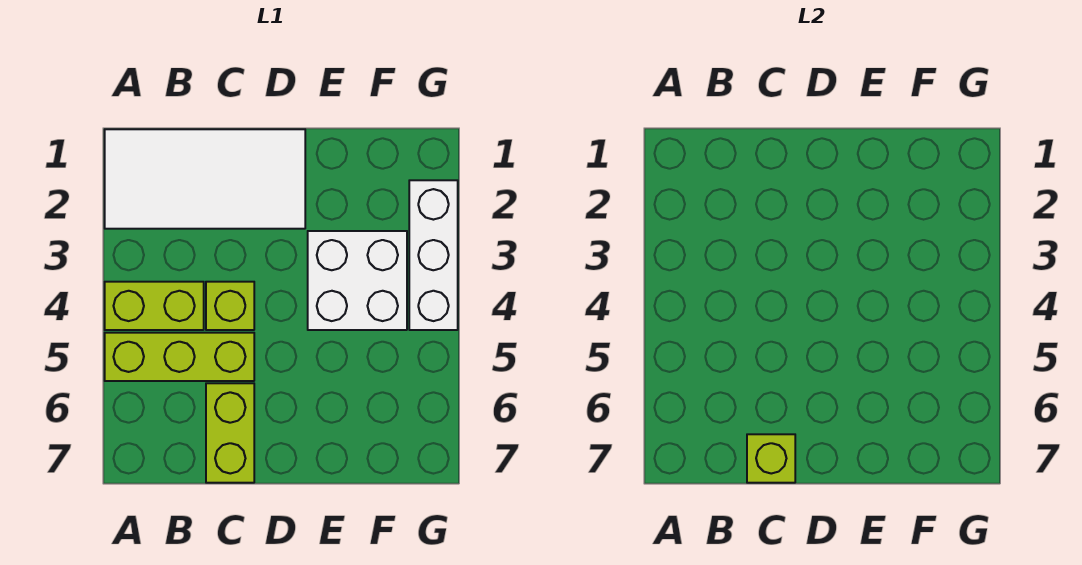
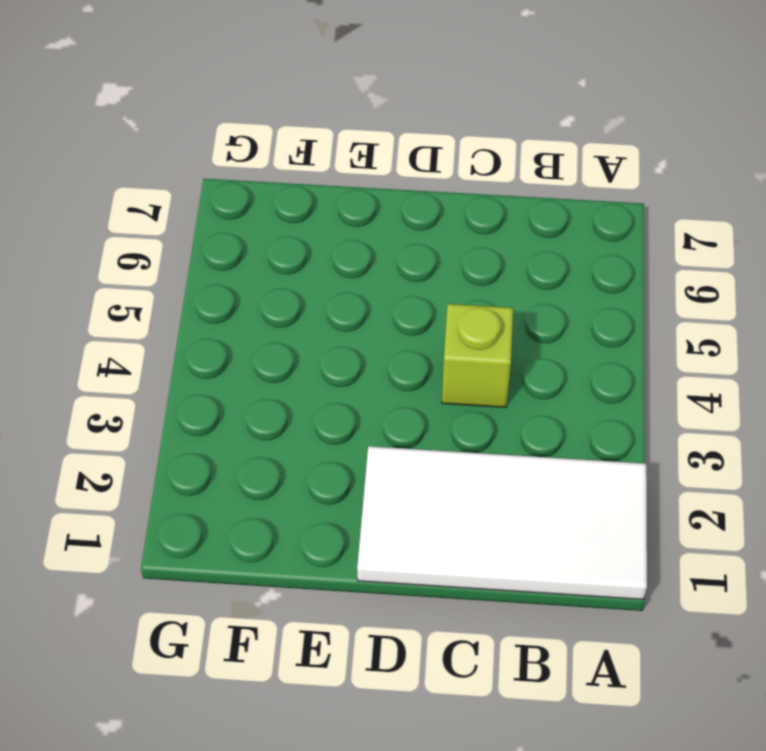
none -> lime 1x2 brick [105,282,204,330]
none -> lime 1x3 brick [105,333,254,381]

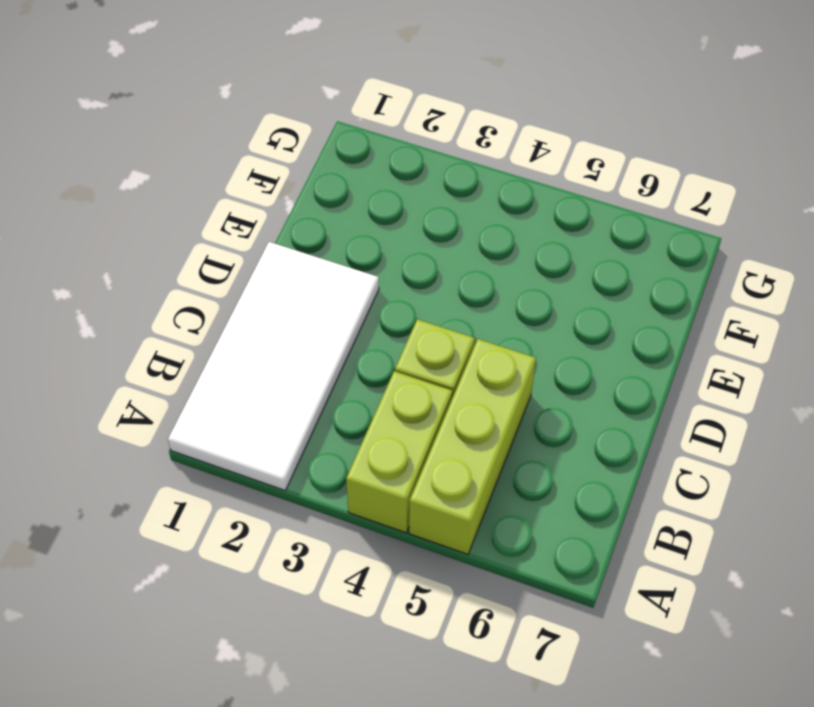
none -> lime 1x2 brick [206,383,254,483]
none -> white 2x2 brick [308,231,407,330]

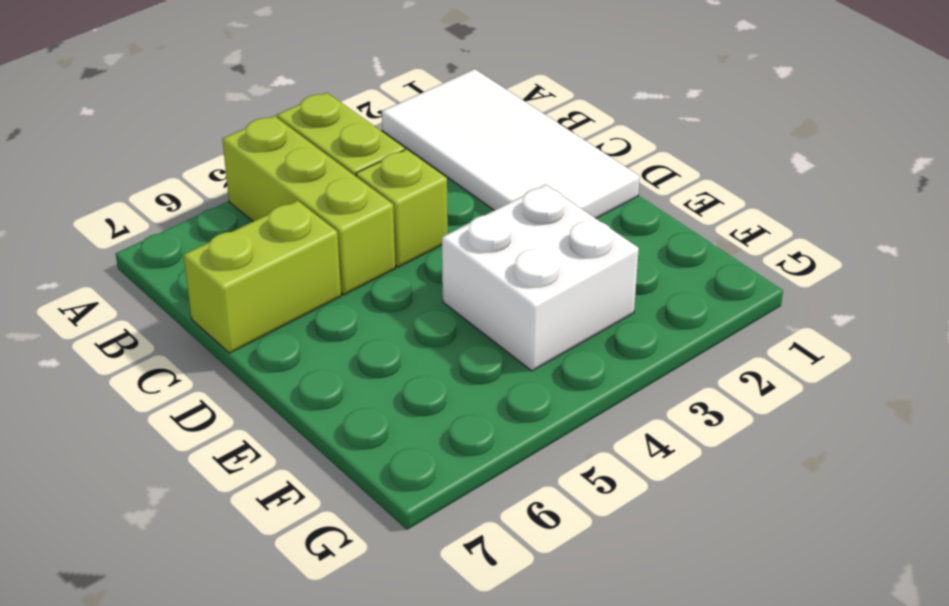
none -> white 1x3 brick [409,180,458,330]
none -> lime 1x1 brick [747,434,795,483]

